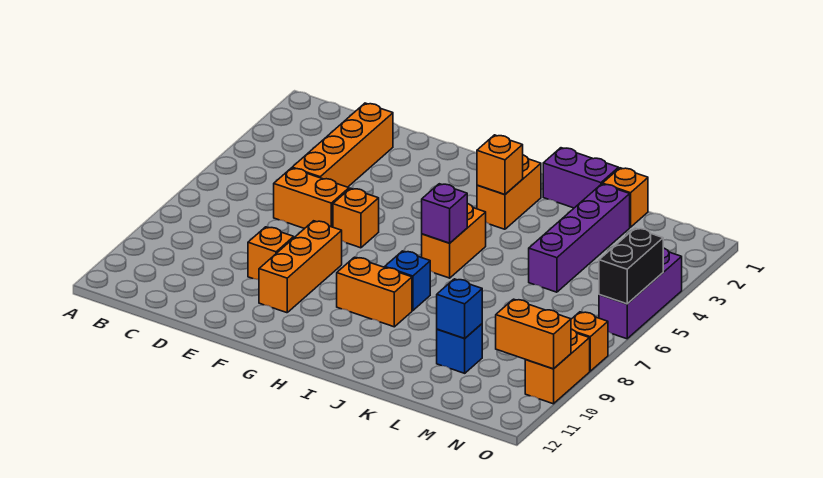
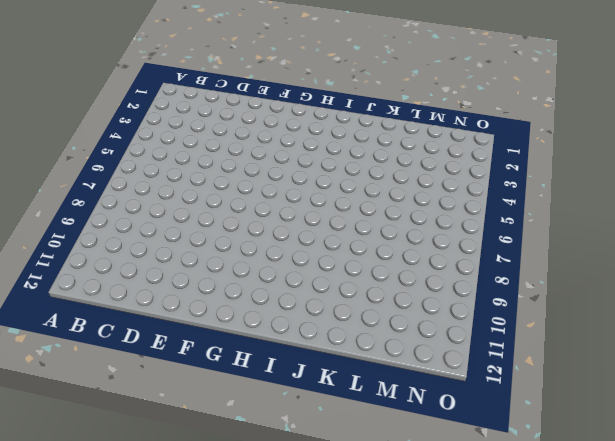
none -> orange 1x4 brick [292,103,393,187]
none -> orange 1x2 brick [274,168,349,229]
none -> orange 1x1 brick [248,227,294,280]

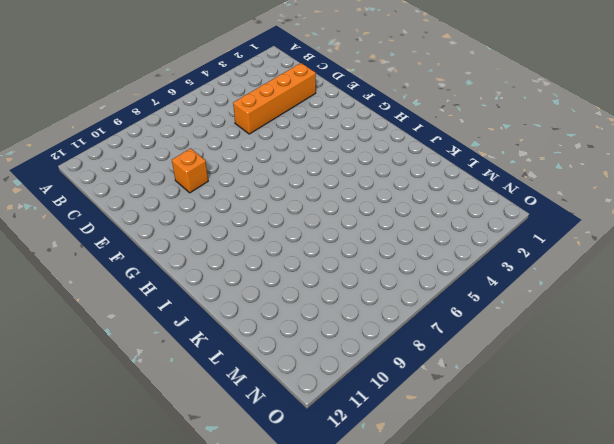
none -> orange 1x2 brick [274,168,349,229]
none -> orange 1x1 brick [333,188,379,248]
none -> orange 1x3 brick [259,221,342,313]

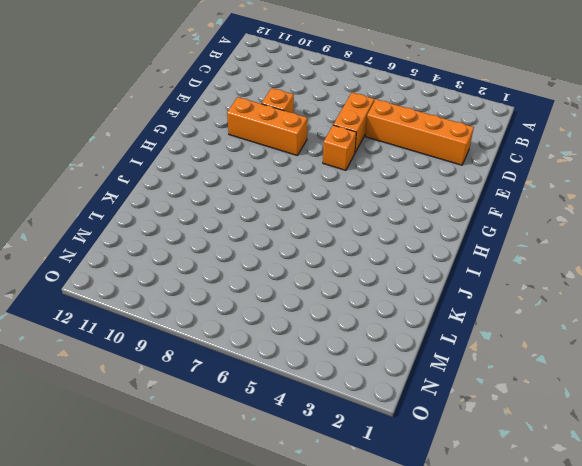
none -> orange 1x2 brick [337,257,412,327]
none -> orange 1x2 brick [477,155,541,229]
none -> orange 1x2 brick [422,204,486,278]

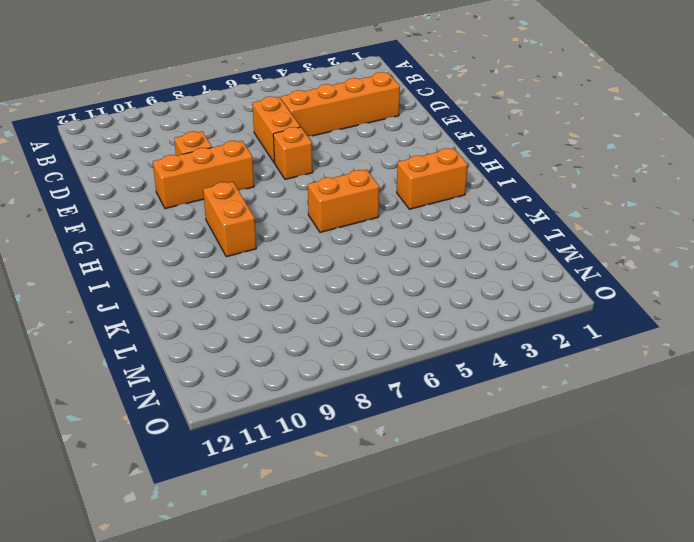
none -> blue 1x1 brick [385,251,430,311]
none -> purple 1x2 brick [543,148,619,208]
none -> orange 1x1 brick [602,168,648,227]

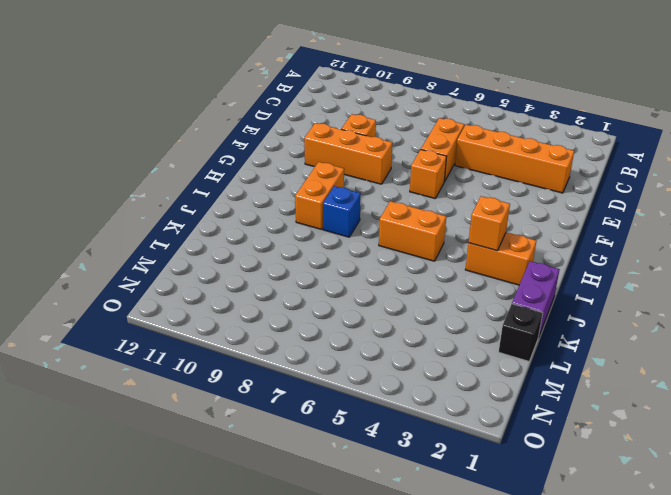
black 1x1 brick [499,304,543,361] -> orange 1x1 brick [602,168,648,227]
none -> purple 1x4 brick [529,184,630,292]
none -> blue 1x1 brick [437,324,482,373]
none -> purple 1x3 brick [599,248,682,339]

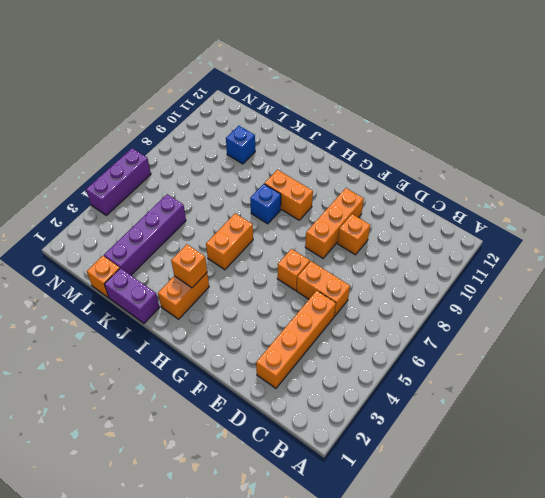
none -> orange 1x1 brick [571,312,608,371]
none -> orange 1x2 brick [525,329,590,404]
none -> purple 1x1 brick [422,184,467,243]

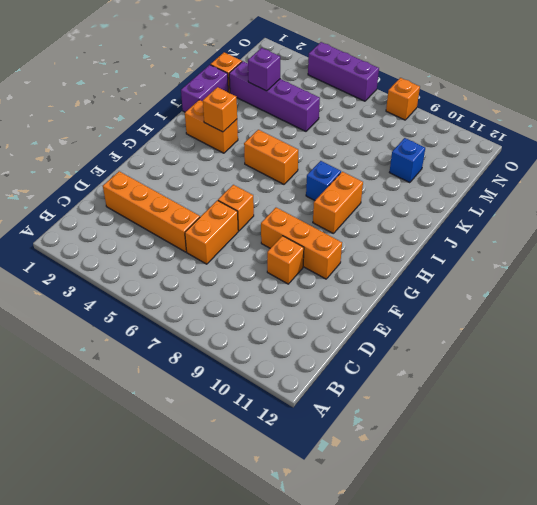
purple 1x1 brick [248,48,280,91] -> purple 1x1 brick moved to [422,184,467,243]
none -> orange 1x2 brick [525,329,590,404]
none -> blue 1x1 brick [437,279,482,338]
none -> orange 1x2 brick [496,299,571,369]

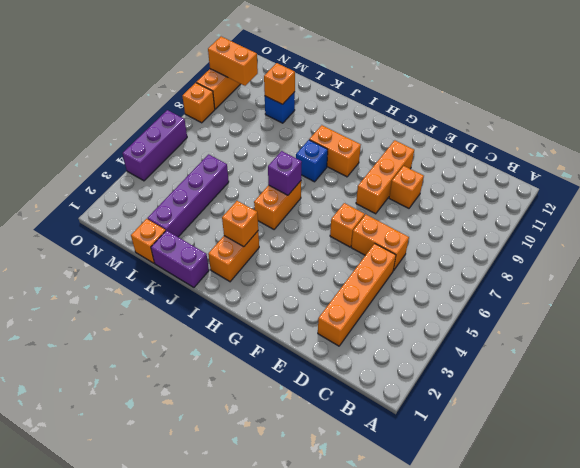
orange 1x1 brick [264,63,295,104] -> blue 1x1 brick [437,279,482,338]
none -> black 1x2 brick [599,228,663,304]

